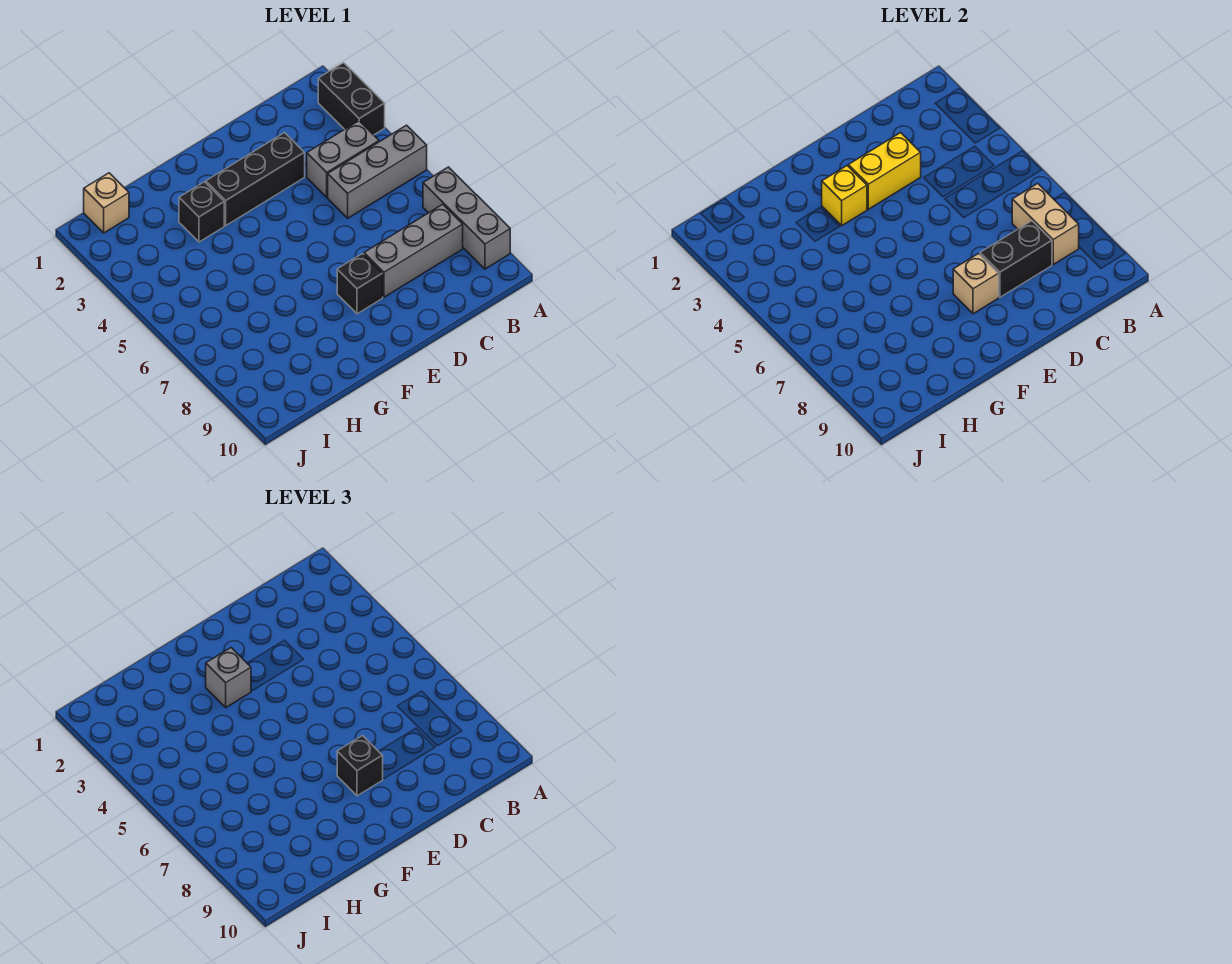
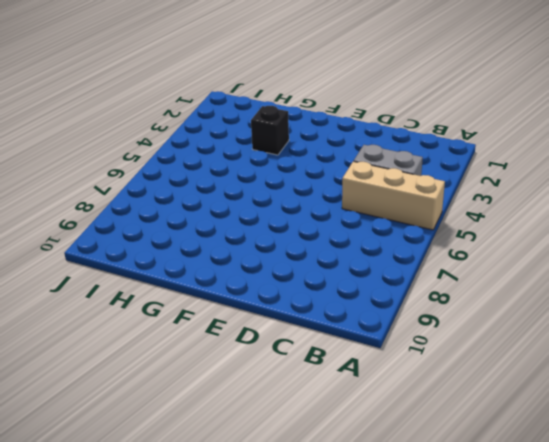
tan 1x3 brick [342,161,445,230] -> grey 1x3 brick [328,125,427,218]
none -> black 1x2 brick [318,63,385,135]
none -> grey 1x3 brick [423,167,510,269]
none -> grey 1x3 brick [364,204,463,297]

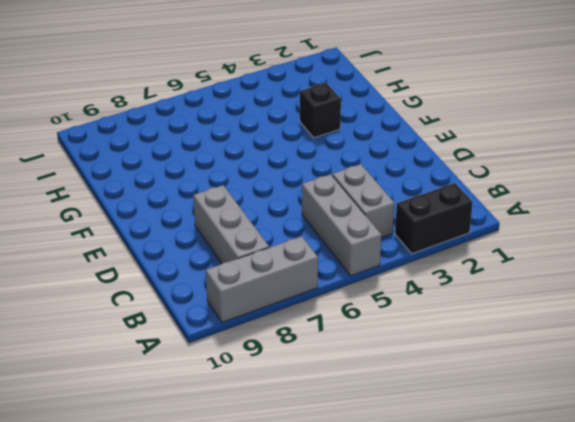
none -> black 1x3 brick [206,133,305,225]
none -> black 1x1 brick [337,254,383,314]
none -> tan 1x1 brick [84,173,129,233]

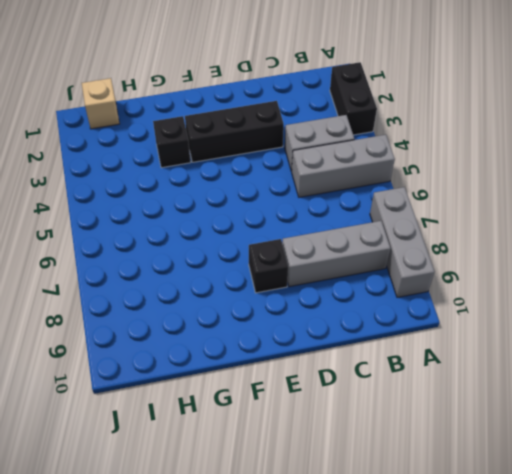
none -> tan 1x2 brick [1012,183,1079,264]
none -> black 1x2 brick [980,221,1052,297]
none -> yellow 1x2 brick [848,133,921,209]

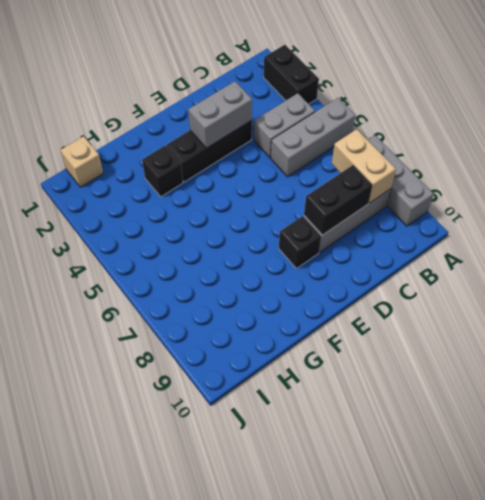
grey 1x2 brick [188,81,252,148] -> yellow 1x2 brick [848,133,921,209]
none -> tan 1x1 brick [953,254,999,314]
none -> yellow 1x1 brick [822,166,867,225]
none -> black 1x1 brick [337,736,383,796]

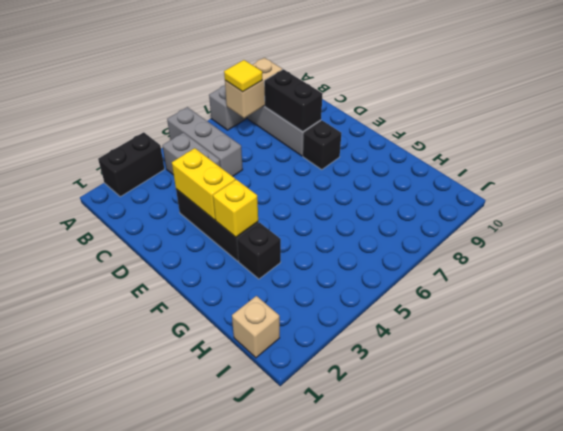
yellow 1x1 tile [224,60,262,92] -> none
none -> tan 1x1 brick [953,254,999,314]
none -> black 1x1 brick [337,736,383,796]
none -> grey 1x1 brick [206,648,251,707]

